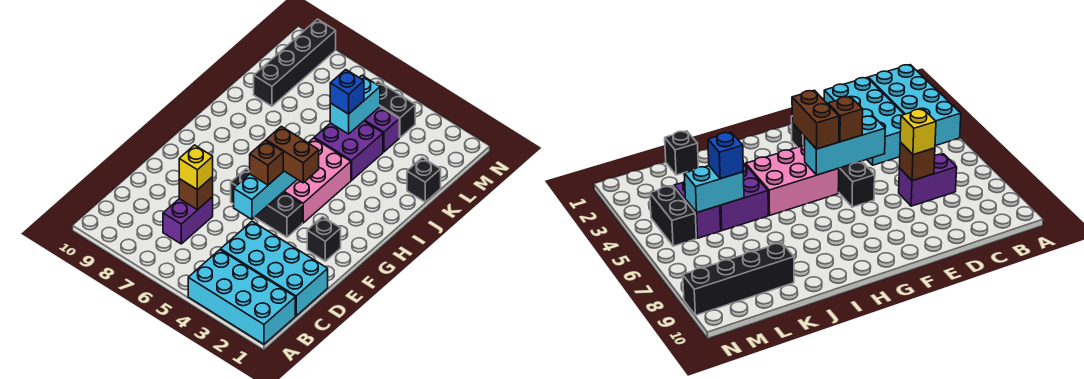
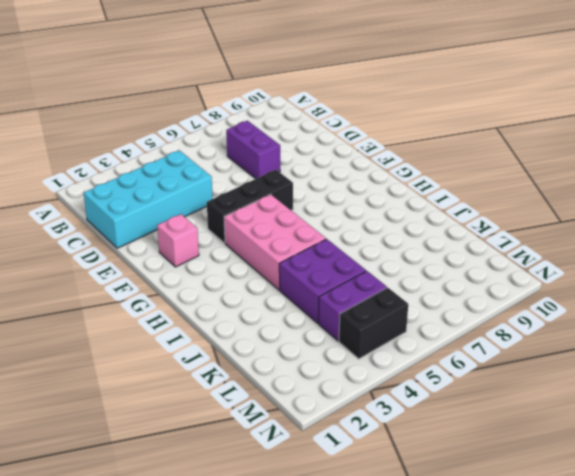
pink 1x1 brick [157,214,199,267] -> black 1x1 brick [307,217,341,261]
none -> cyan 2x4 brick [188,250,295,344]
none -> black 1x1 brick [407,158,441,202]
none -> black 1x4 brick [254,19,336,106]

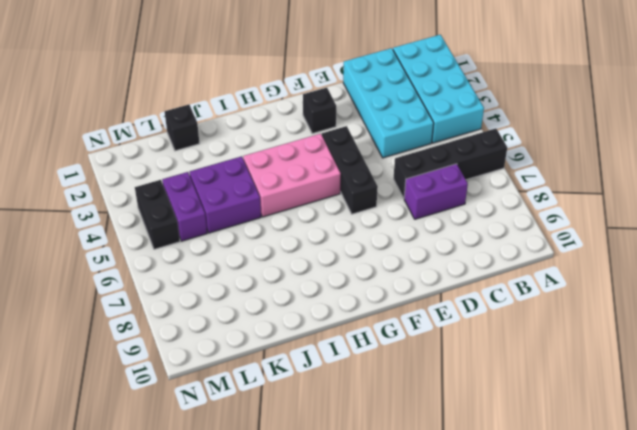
black 1x4 brick [394,129,507,198] -> black 1x4 brick moved to [254,19,336,106]
none -> brown 1x1 brick [179,177,213,210]
none -> cyan 1x3 brick [234,171,297,219]
none -> cyan 1x2 brick [330,76,380,134]

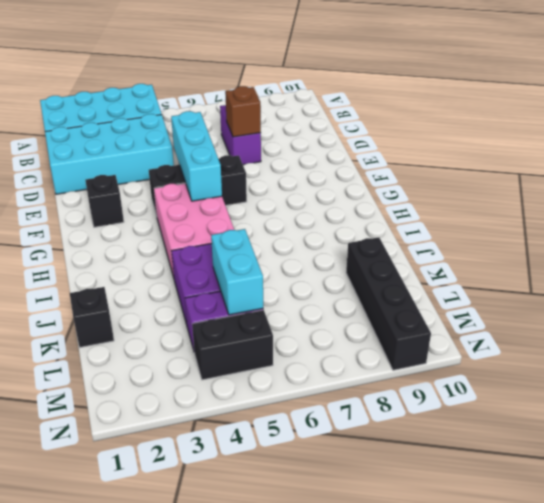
none -> yellow 1x1 brick [179,145,213,190]
none -> brown 1x1 brick [250,141,283,185]
none -> brown 1x2 brick [266,126,319,183]

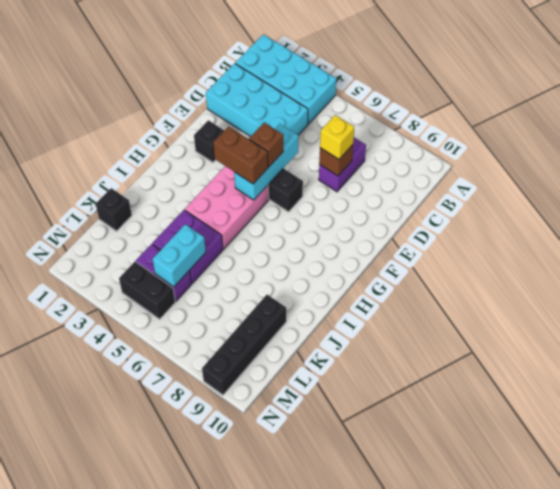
none -> blue 1x1 brick [330,70,364,114]

